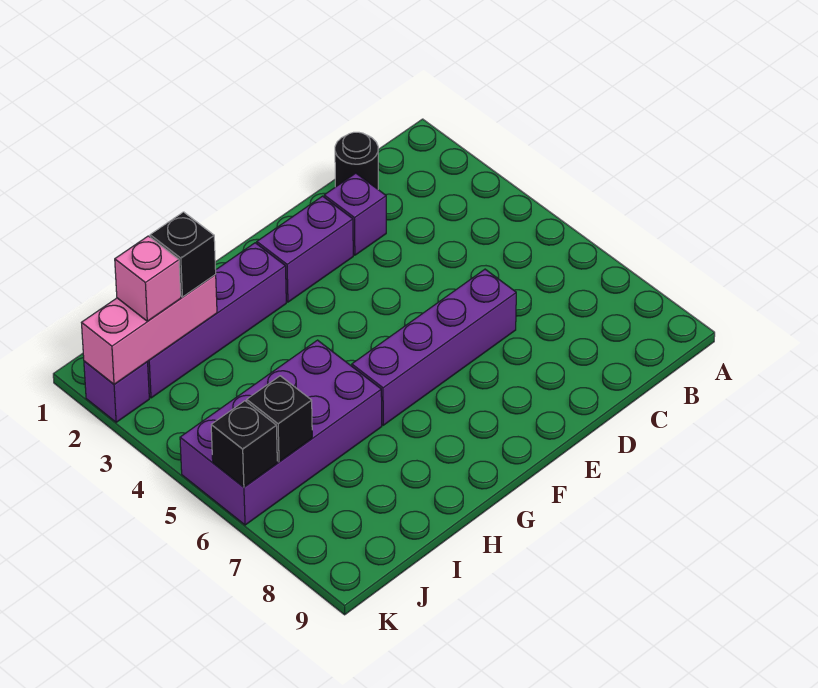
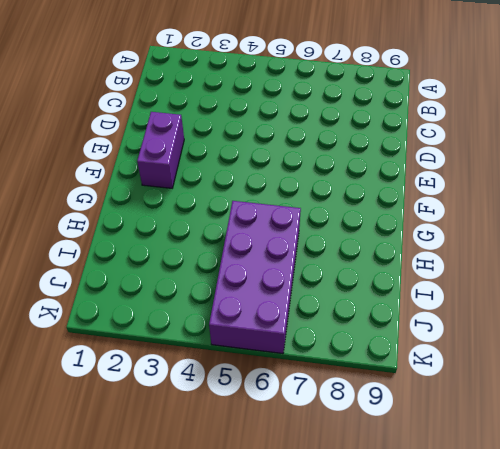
none -> black 1x1 round brick [335,132,378,189]
none -> purple 1x1 brick [324,173,386,255]
none -> purple 1x4 brick [352,269,516,425]

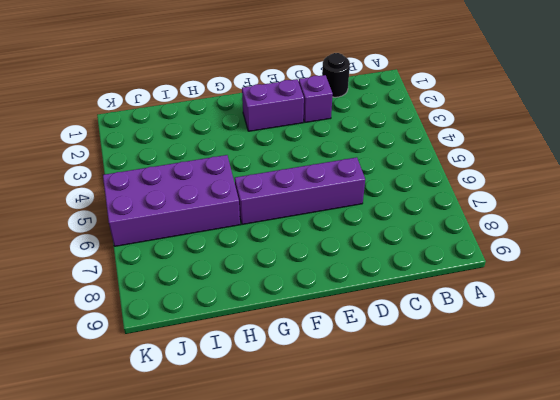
none -> purple 1x4 brick [147,243,286,398]
none -> purple 1x1 brick [84,361,149,422]
none -> pink 1x3 brick [82,275,217,384]

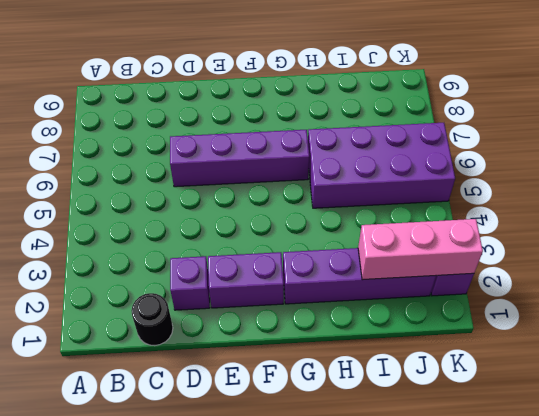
none -> black 1x1 brick [247,376,312,462]
none -> black 1x1 brick [211,401,277,487]
none -> black 1x1 brick [150,212,216,297]

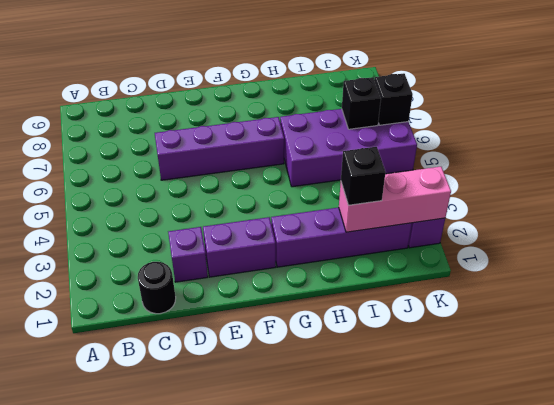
none -> pink 1x1 brick [115,236,181,321]

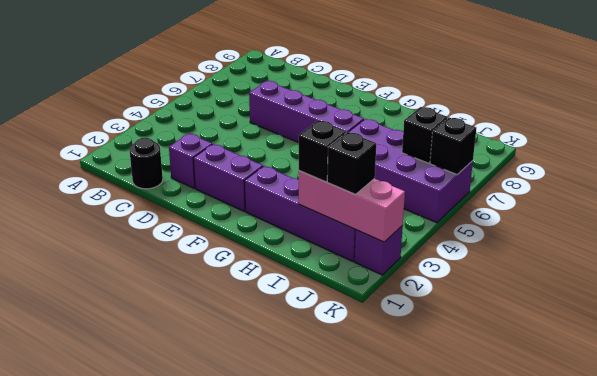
black 1x1 brick [327,132,376,194] -> pink 1x1 brick [115,236,181,321]

